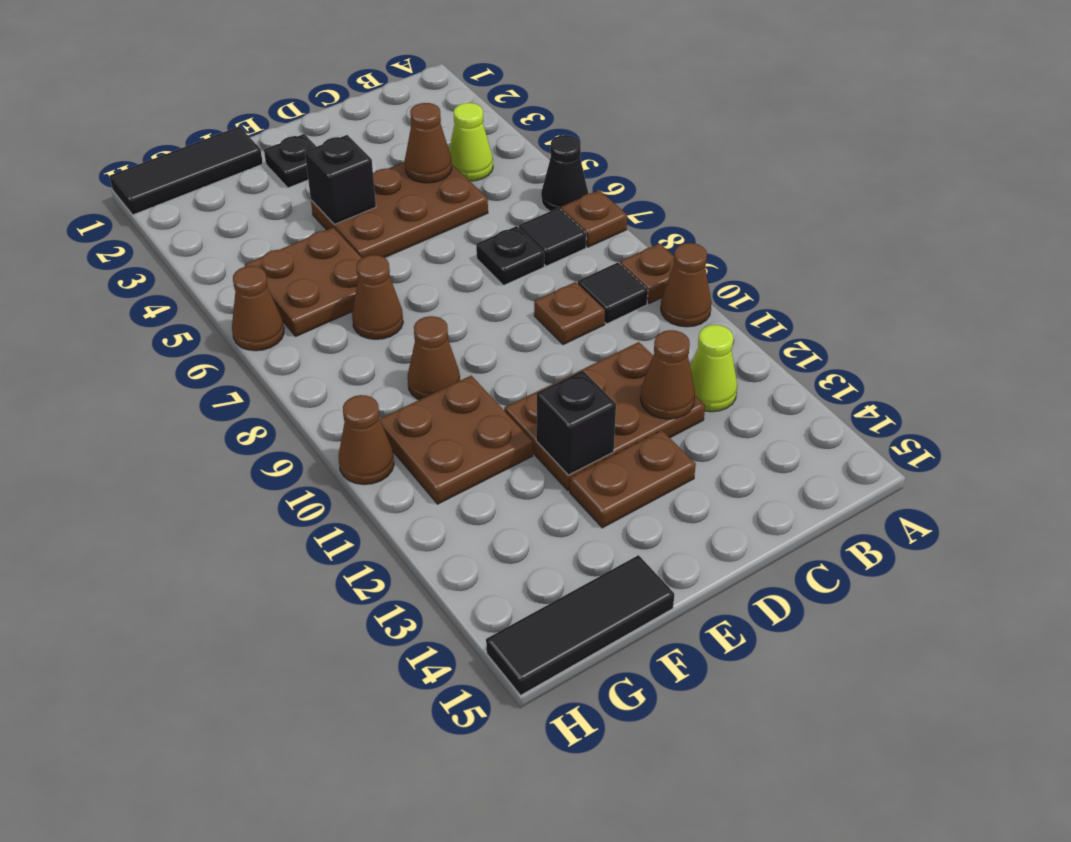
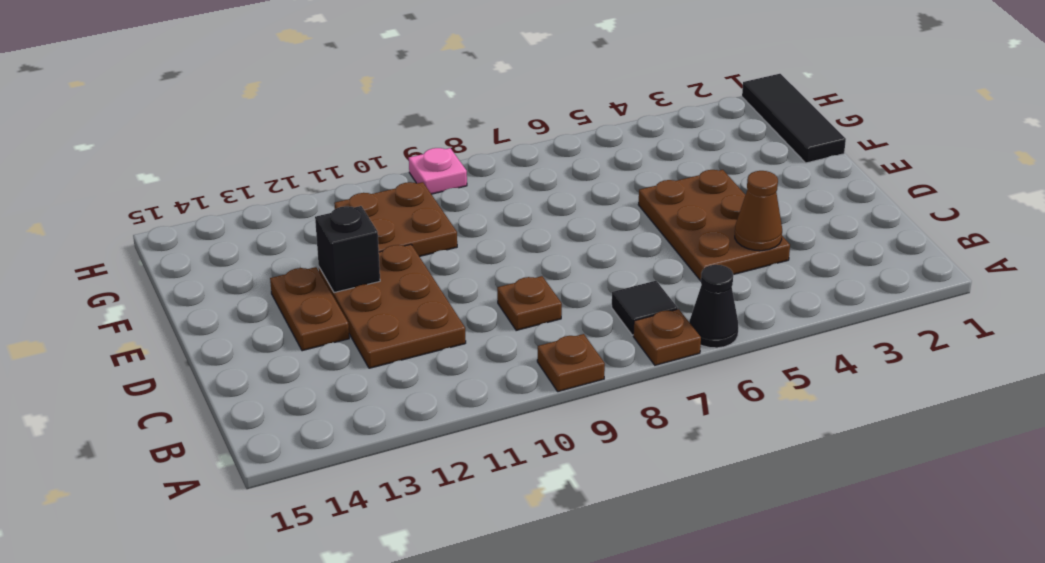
pink 1x1 plate [409,148,467,194] -> none
none -> brown 1x1 cone [661,243,711,327]
none -> lime 1x1 cone [449,103,493,181]
none -> black 1x1 tile [578,263,648,324]

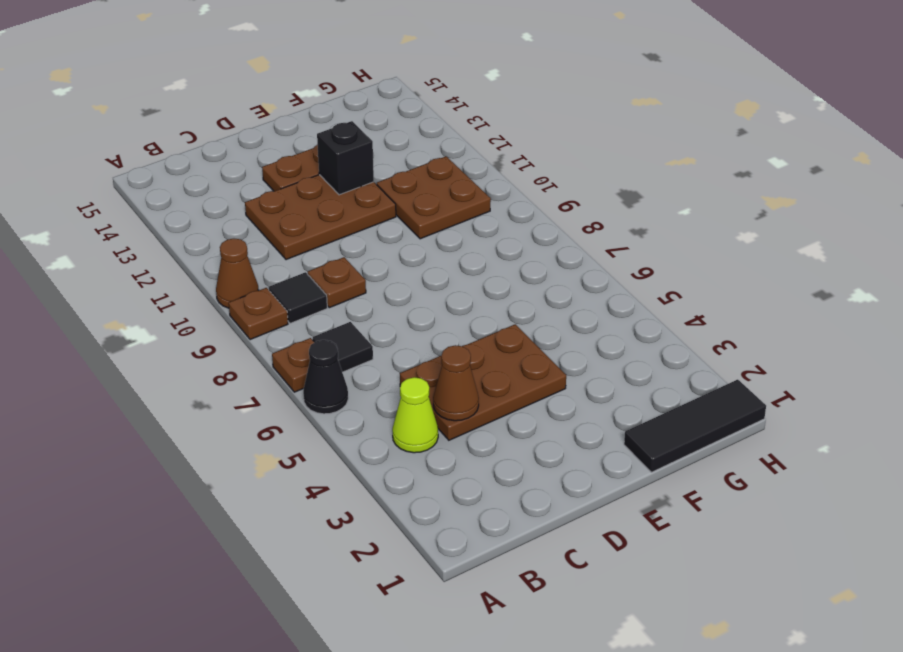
none -> lime 1x1 cone [690,325,737,412]
none -> black 1x1 plate [476,226,544,285]
none -> black 1x1 plate [264,134,317,188]

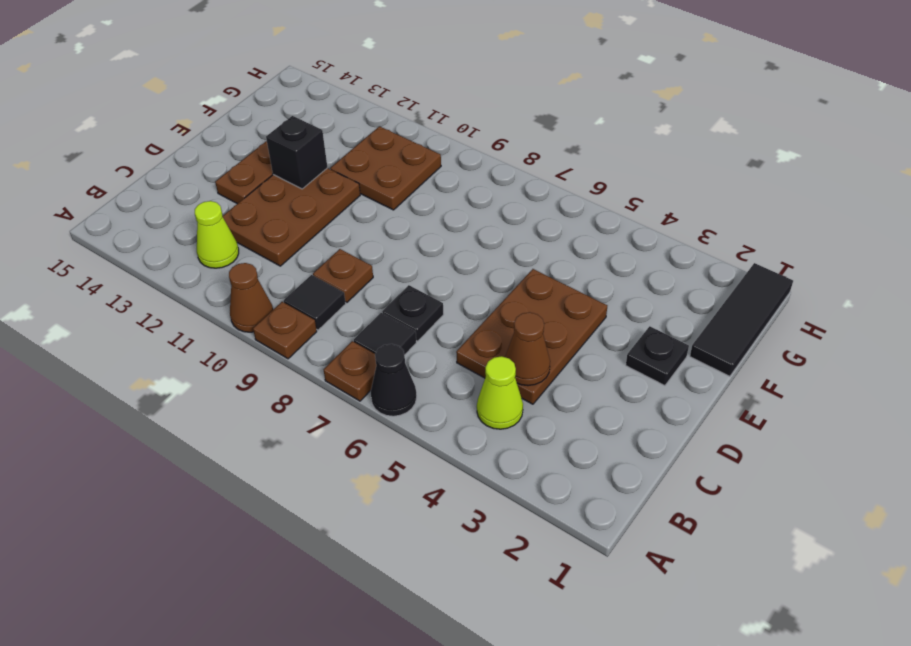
none -> brown 2x2 plate [245,227,362,336]
none -> brown 1x1 cone [352,255,403,339]
none -> brown 1x1 cone [408,316,460,400]

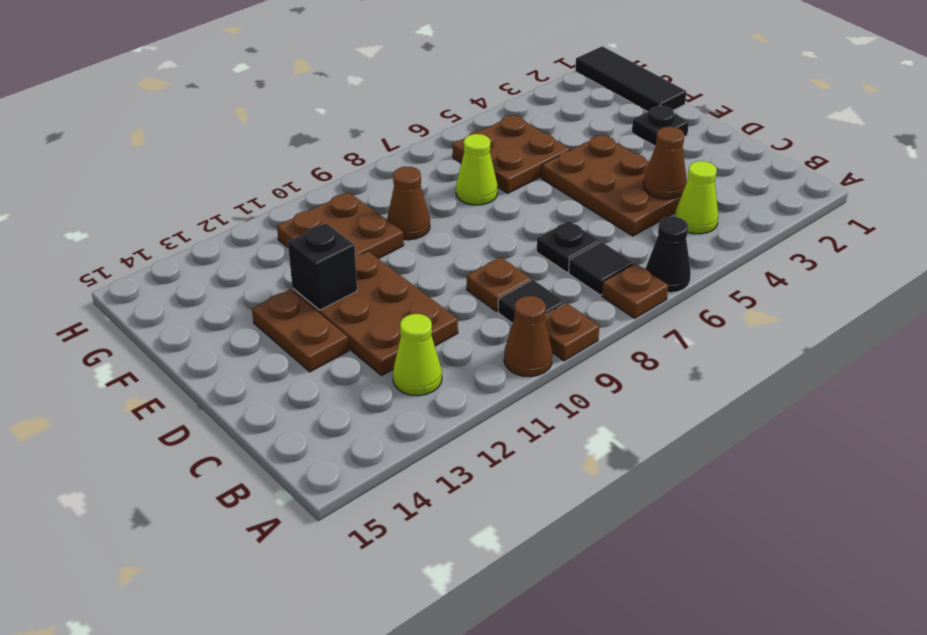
lime 1x1 cone [456,134,498,205] -> brown 1x1 cone [352,255,403,339]
none -> black 1x3 tile [486,555,674,695]
none -> brown 1x1 cone [232,266,284,351]
none -> brown 1x1 cone [338,395,394,485]

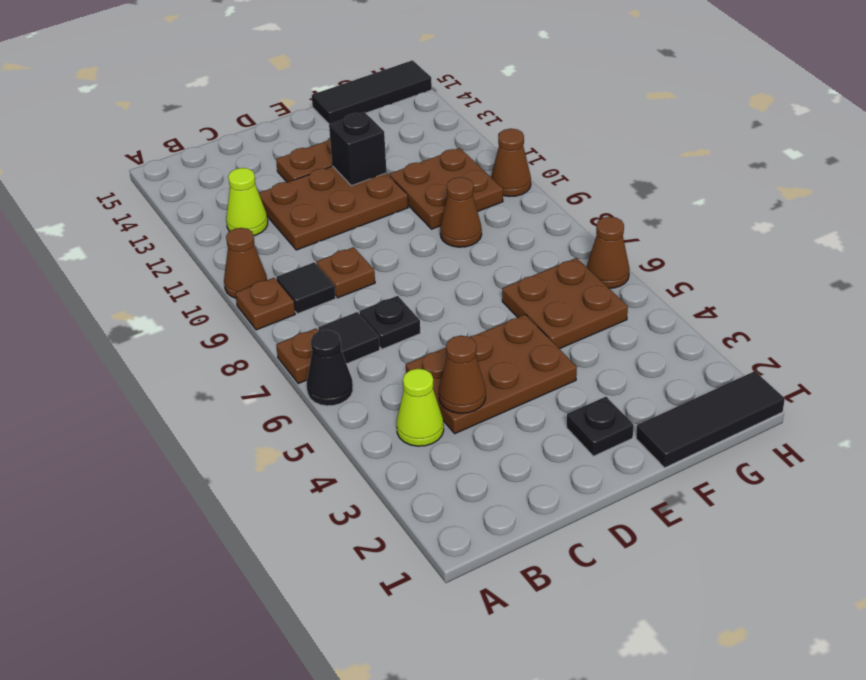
none -> brown 1x1 cone [352,255,403,339]
none -> brown 1x1 cone [640,330,695,419]
none -> black 1x1 brick [305,135,376,224]

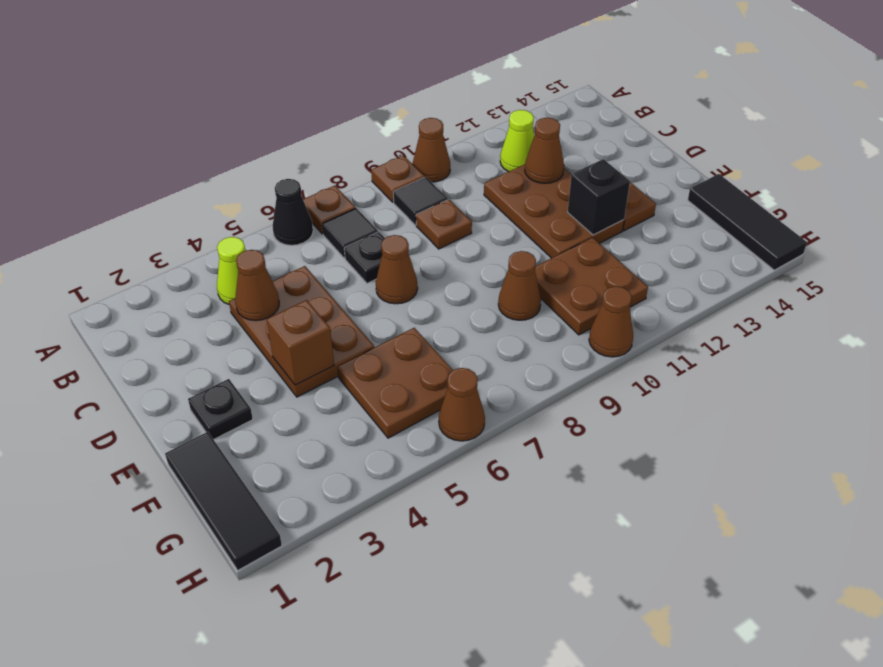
brown 1x1 cone [376,235,418,304] -> brown 1x1 cone moved to [352,255,403,339]
brown 1x1 brick [267,300,334,385] -> black 1x1 brick [305,135,376,224]

